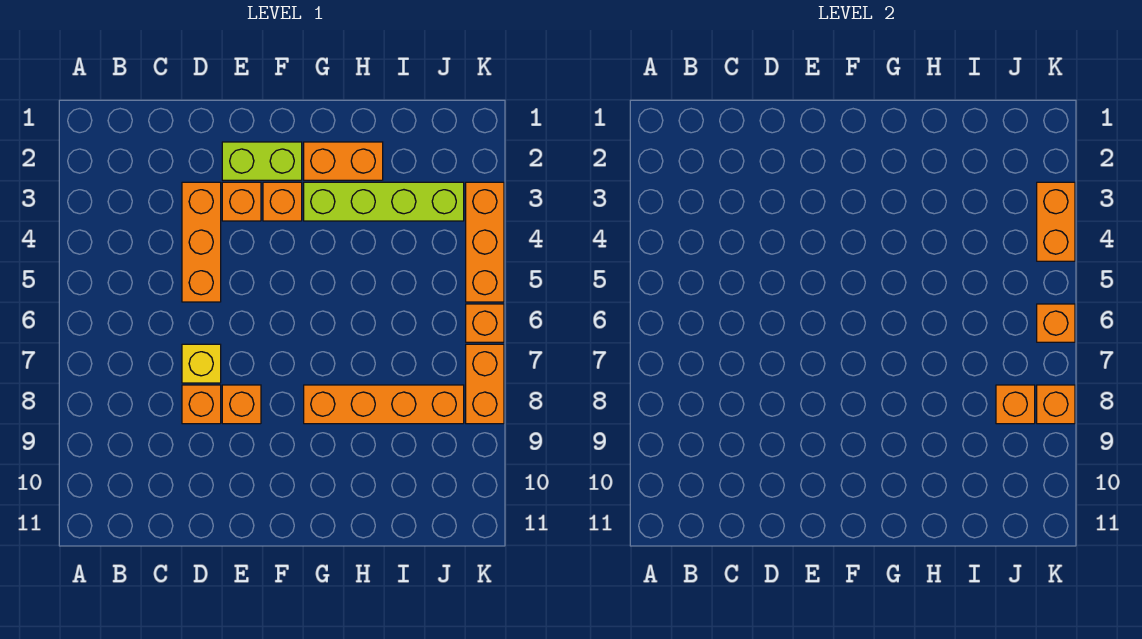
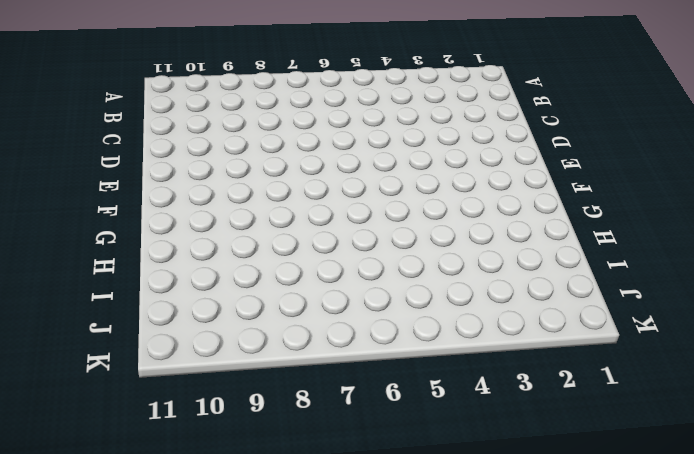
none -> orange 1x3 brick [182,182,221,302]
none -> yellow 1x1 brick [182,344,221,383]
none -> orange 1x1 brick [182,385,221,424]

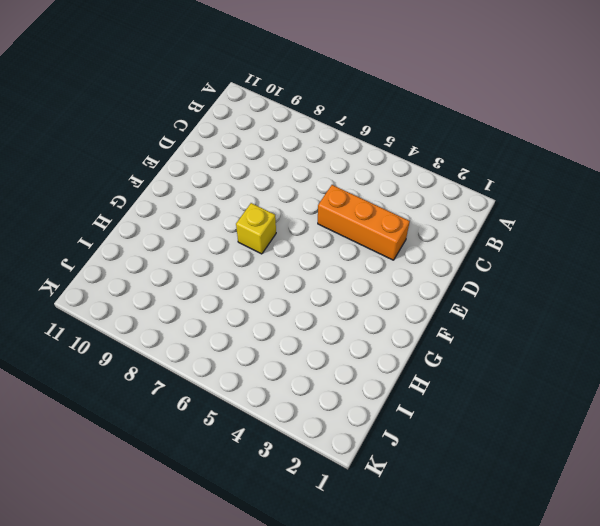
yellow 1x1 brick [236,203,276,254] -> yellow 1x1 brick moved to [182,344,221,383]
none -> orange 1x1 brick [182,385,221,424]
none -> lime 1x2 brick [222,142,302,180]
none -> orange 1x1 brick [222,182,261,221]

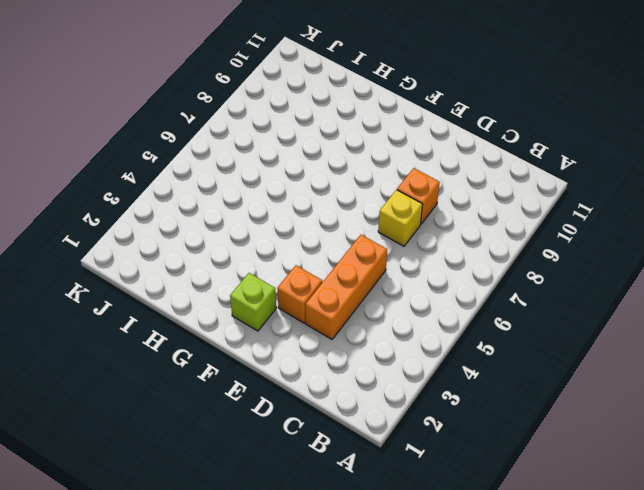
lime 1x1 brick [230,273,276,331] -> lime 1x2 brick [222,142,302,180]
none -> orange 1x1 brick [222,385,261,424]
none -> orange 1x1 brick [263,182,302,221]
none -> orange 1x2 brick [304,142,383,180]

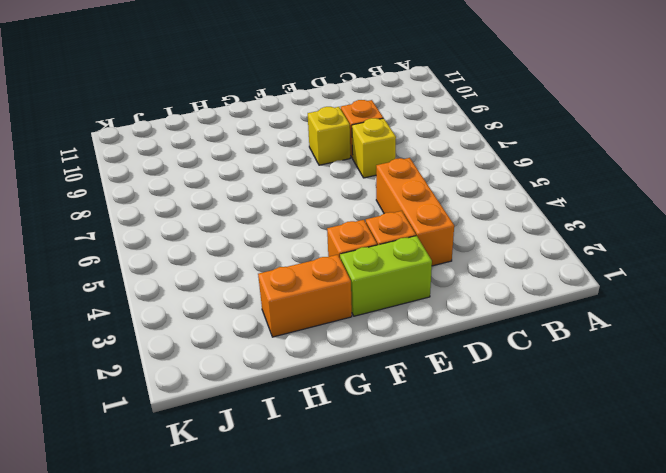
yellow 1x1 brick [308,107,350,165] -> orange 1x1 brick [222,385,261,424]
none -> lime 1x4 brick [304,182,464,221]
none -> orange 1x4 brick [304,385,464,424]
none -> orange 1x3 brick [466,182,504,302]

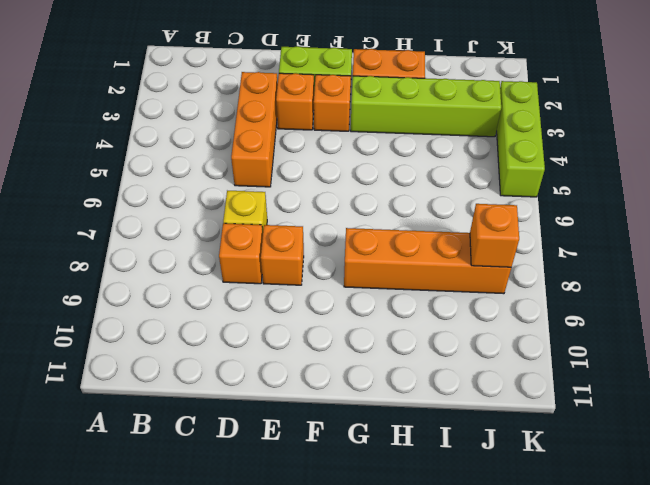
lime 1x3 brick [497,81,545,197] -> orange 1x3 brick [466,182,504,302]
none -> orange 1x1 brick [466,304,504,342]
none -> orange 1x2 brick [466,344,504,424]
none -> orange 1x2 brick [1037,182,1075,261]

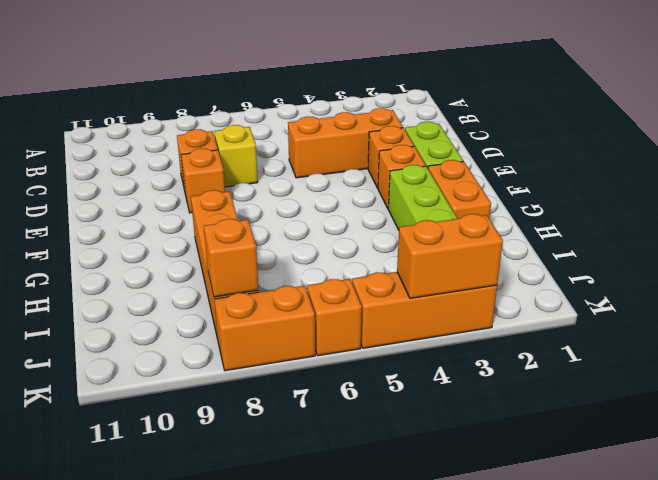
none -> orange 1x1 brick [1037,304,1075,342]
none -> orange 1x1 brick [1037,385,1075,424]

